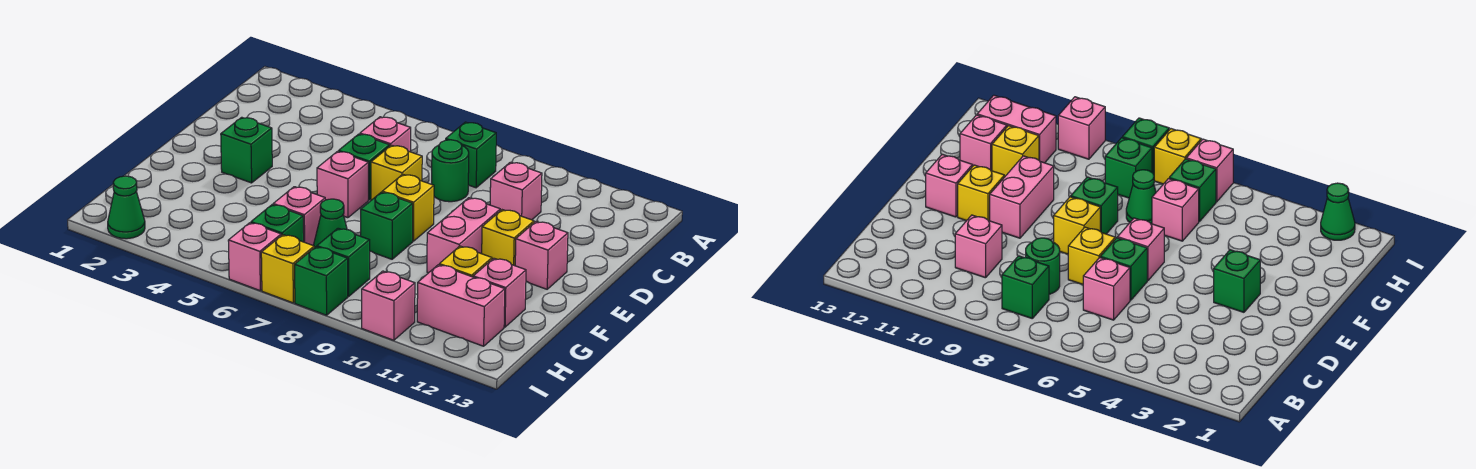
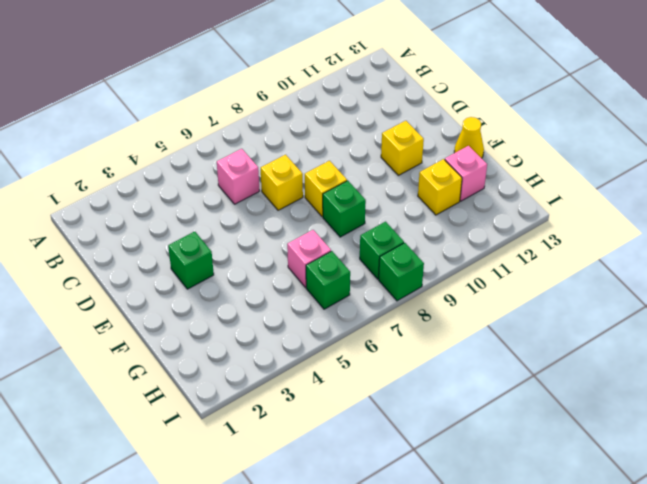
yellow 1x1 cone [454,117,484,158] -> none
none -> green 1x1 brick [446,122,496,188]
none -> green 1x1 round brick [432,140,469,202]
none -> pink 1x1 brick [490,162,542,220]

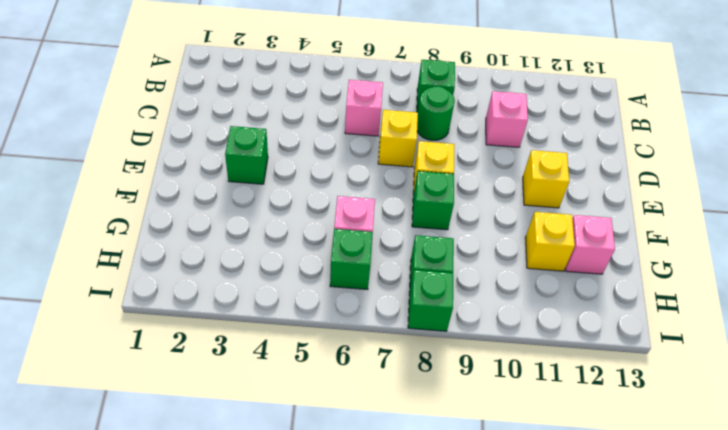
none -> green 1x1 brick [339,134,390,200]
none -> pink 1x1 brick [317,151,368,218]
none -> pink 1x2 brick [427,198,500,273]

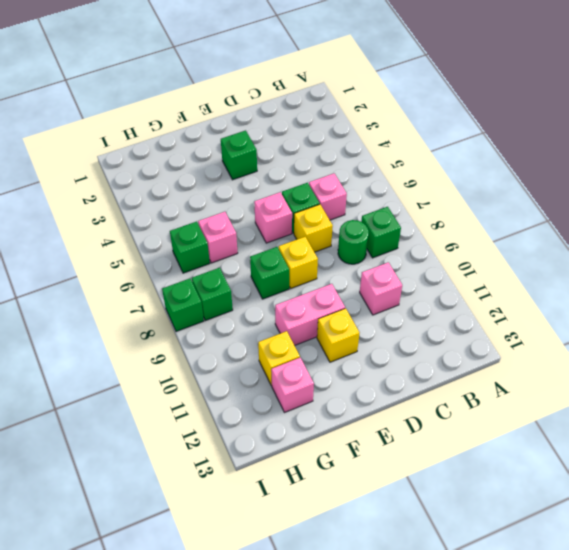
none -> pink 1x1 brick [515,222,568,289]
none -> green 1x1 cone [314,199,347,248]
none -> pink 1x2 brick [417,265,505,346]

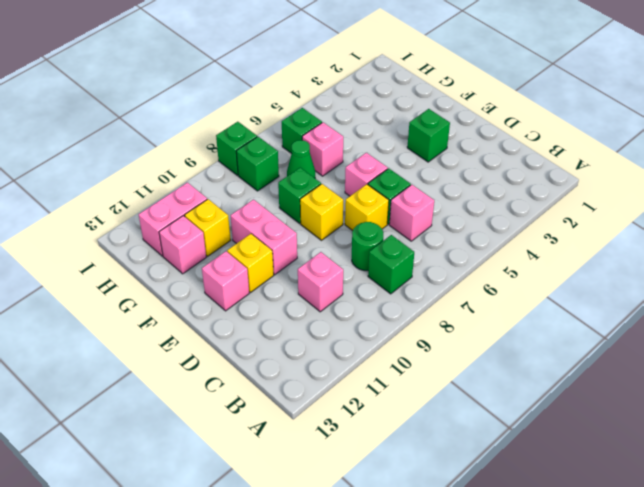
none -> green 1x1 cone [108,176,145,239]
none -> pink 1x1 brick [228,223,281,290]
none -> yellow 1x1 brick [261,235,314,303]

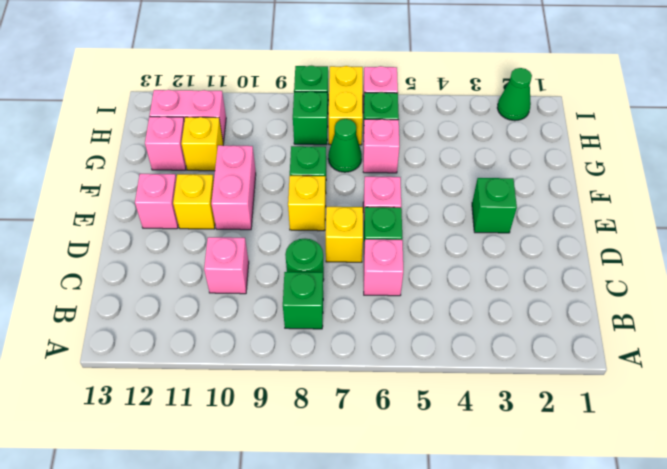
yellow 1x2 brick [329,66,363,145] -> yellow 1x1 brick [261,235,314,303]
none -> pink 1x1 brick [362,271,415,340]

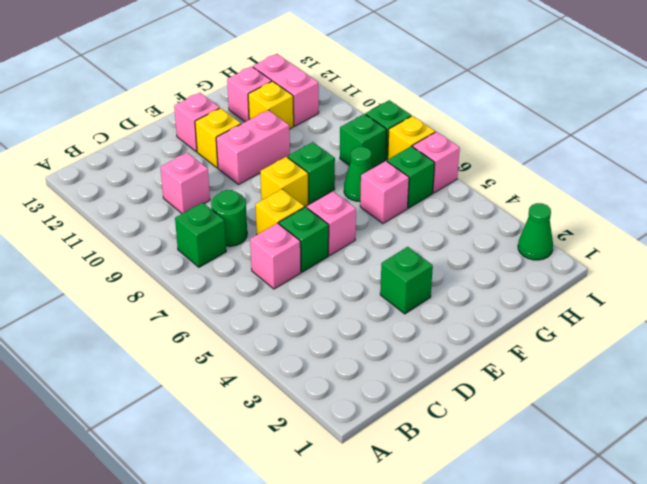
none -> pink 1x1 brick [362,271,415,340]

